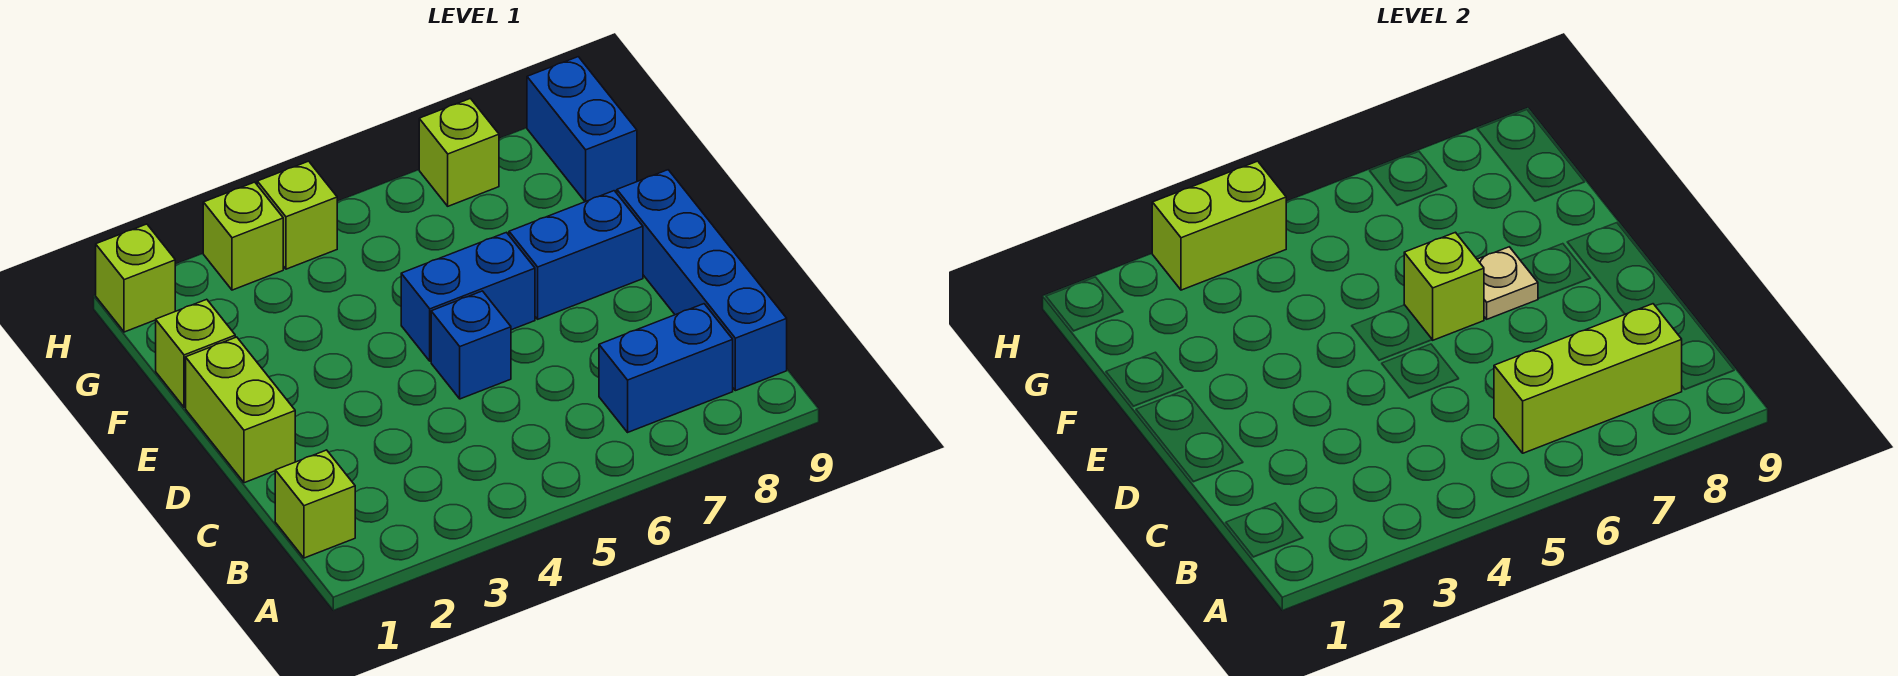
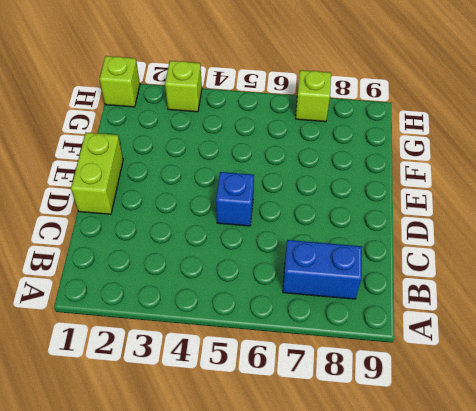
none -> lime 1x1 brick [275,450,355,558]
none -> blue 1x4 brick [617,170,787,391]
none -> blue 1x2 brick [401,232,535,361]

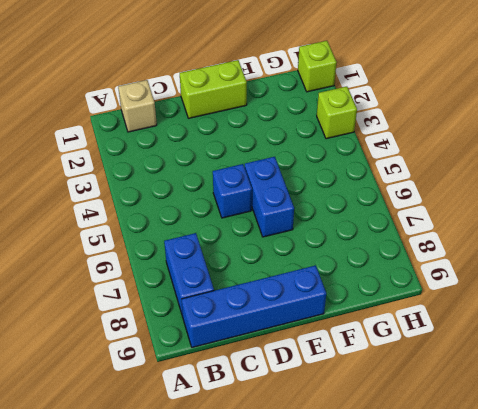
tan 1x1 brick [118,80,157,132] -> lime 1x1 brick [275,450,355,558]
none -> blue 1x2 brick [509,191,643,319]
none -> lime 1x1 brick [156,299,235,407]
none -> blue 1x2 brick [527,57,637,202]

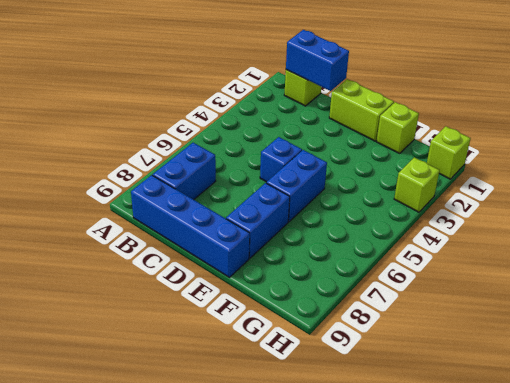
blue 1x2 brick [286,30,349,91] -> blue 1x2 brick moved to [527,57,637,202]
none -> lime 1x1 brick [257,161,337,269]
none -> lime 1x1 brick [419,99,499,206]
none -> lime 1x3 brick [1494,304,1682,453]

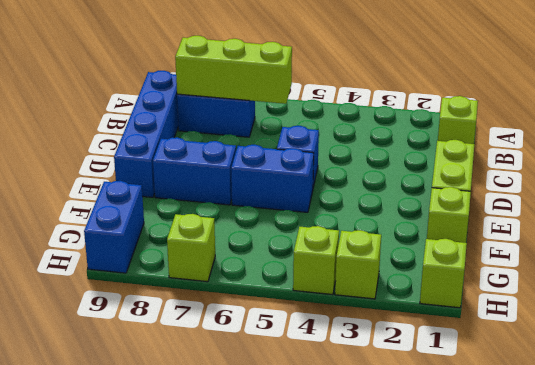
none -> lime 1x1 brick [1404,232,1484,340]
none -> tan 1x1 plate [1477,247,1538,319]
none -> lime 1x2 brick [1152,161,1286,290]

